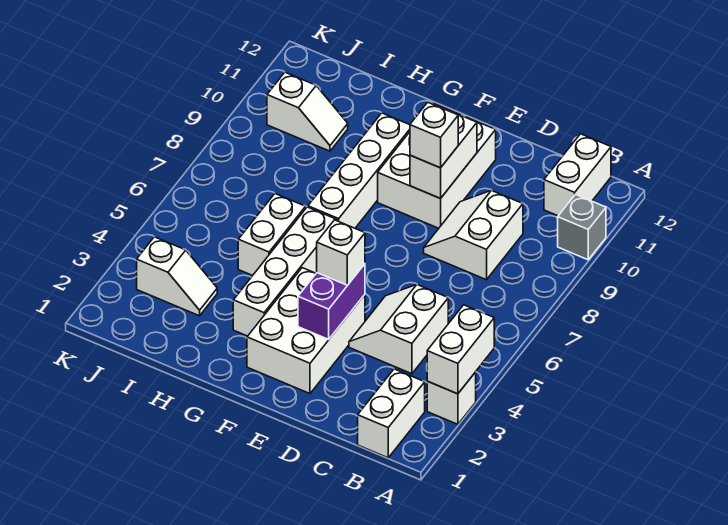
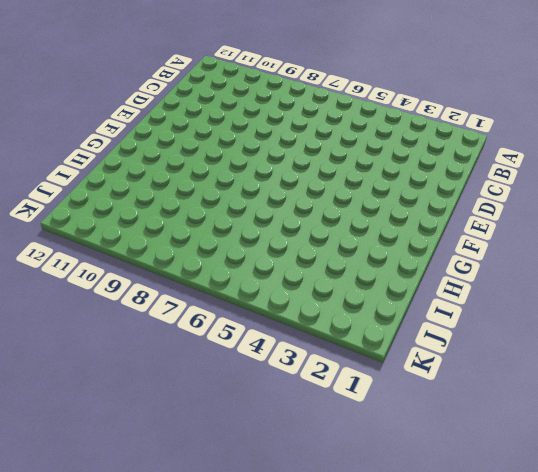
none -> white 1x1 brick [427,372,476,424]
none -> grey 1x1 brick [558,195,606,260]
none -> white 1x2 brick [358,369,425,458]

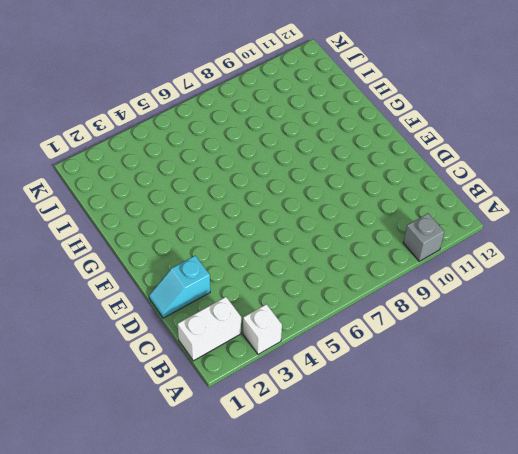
cyan 1x2 slope [149,256,210,318] -> none
none -> white 1x2 brick [544,134,611,216]
none -> white 2x2 slope [349,285,448,374]
none -> white 2x2 slope [424,190,523,280]

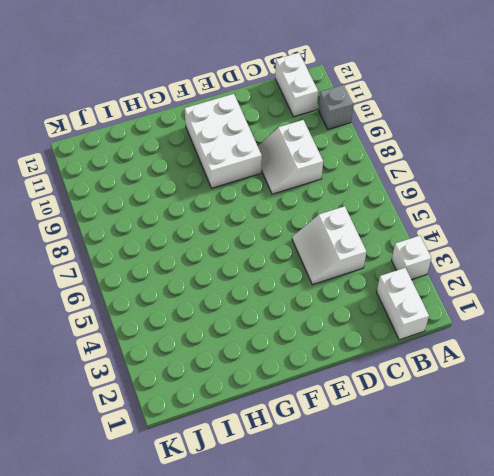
none -> white 2x3 brick [247,268,365,394]
none -> white 1x4 brick [233,207,338,336]
none -> white 1x4 brick [308,113,410,228]

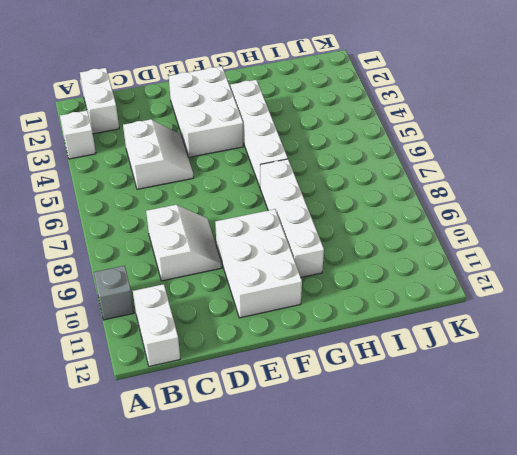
none -> white 1x2 brick [238,194,306,276]
none -> white 1x2 slope [137,237,217,316]
none -> white 1x2 slope [267,72,348,151]

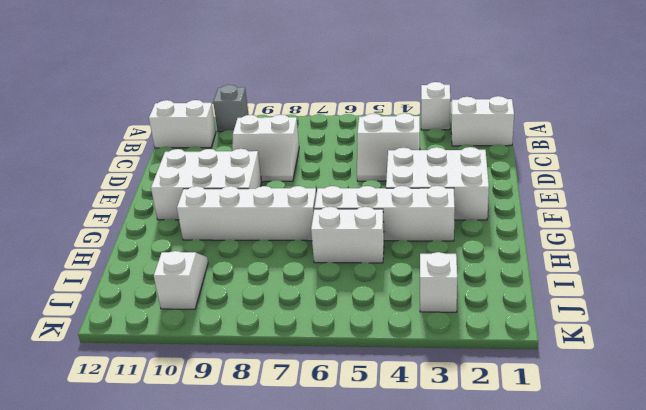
none -> white 1x2 brick [427,305,494,394]
none -> purple 1x2 brick [298,264,365,339]
none -> white 1x2 brick [410,109,477,199]

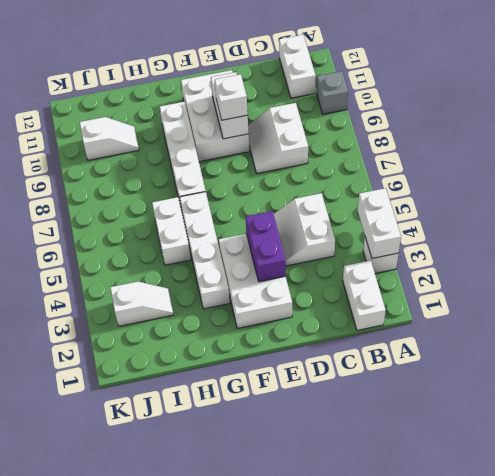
none -> white 1x1 brick [317,220,365,285]

